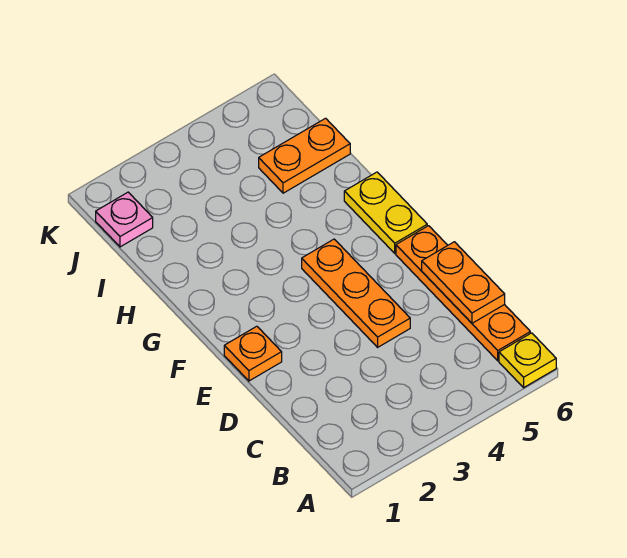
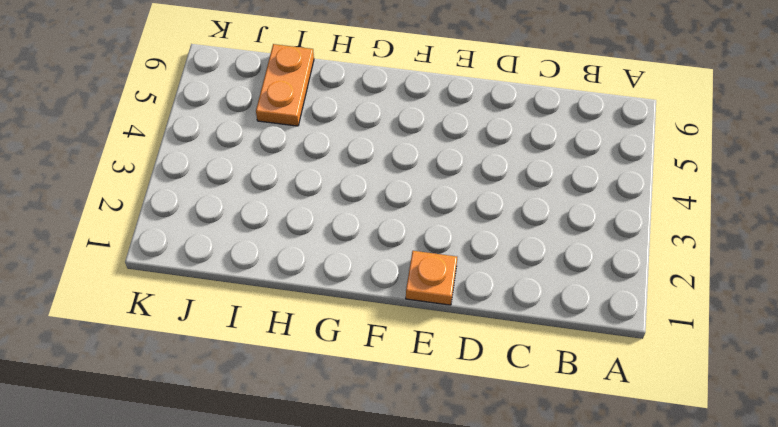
none -> yellow 1x1 plate [499,333,556,388]
none -> orange 1x4 plate [396,226,530,361]

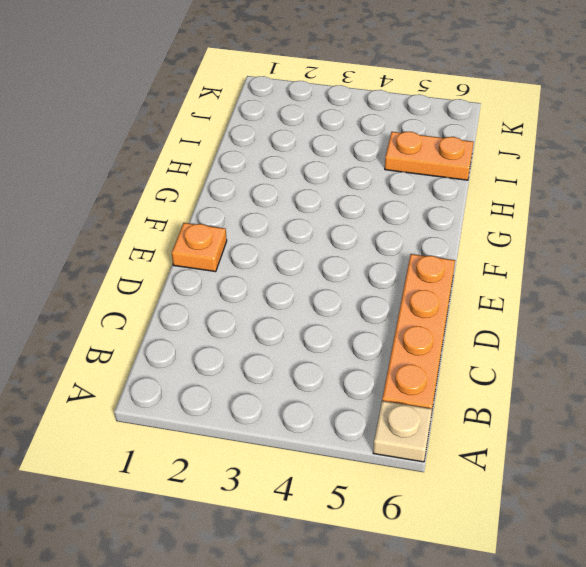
tan 1x1 plate [373,401,432,462] -> yellow 1x1 plate [499,333,556,388]
none -> orange 1x3 plate [302,239,410,347]
none -> yellow 1x2 plate [344,172,427,253]

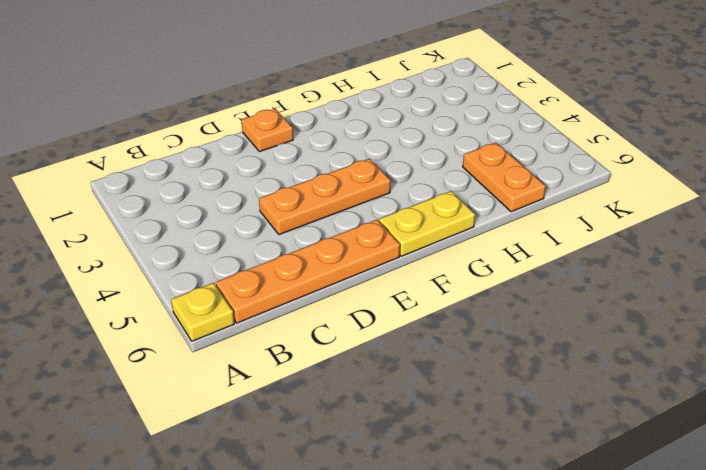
none -> pink 1x1 plate [96,192,153,247]
none -> orange 1x2 plate [422,242,505,323]

